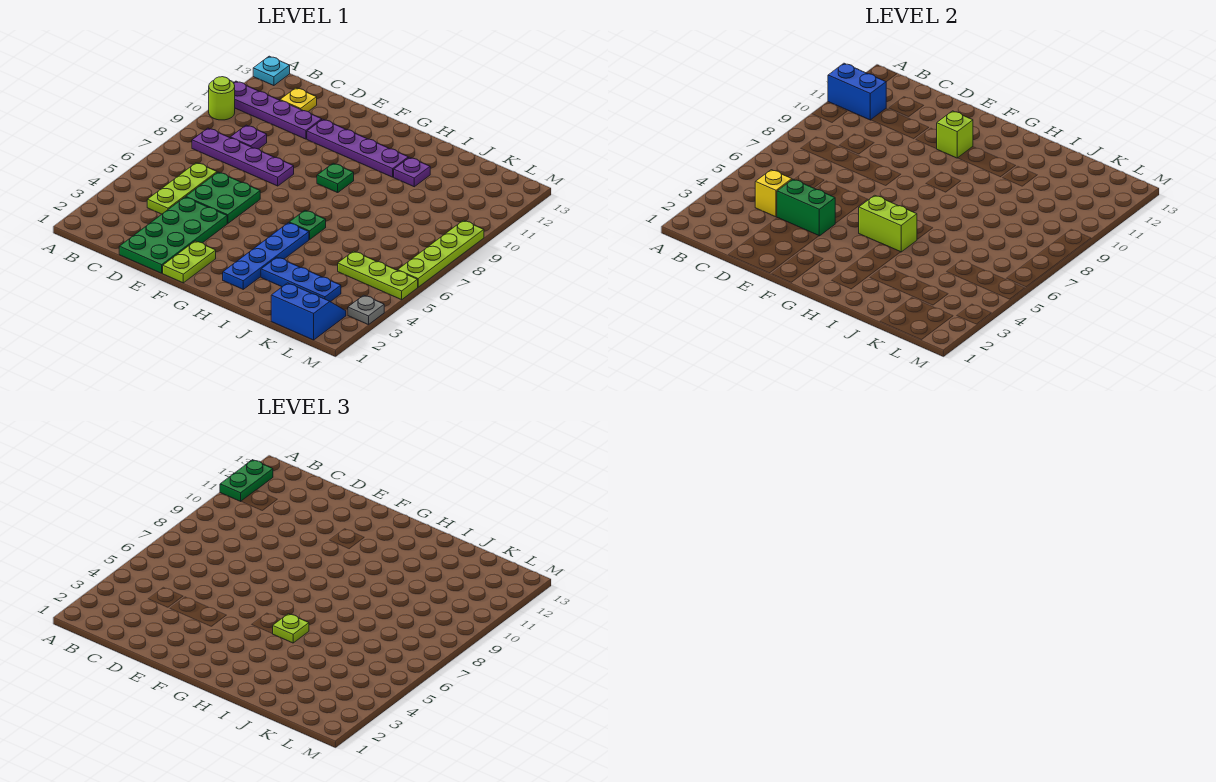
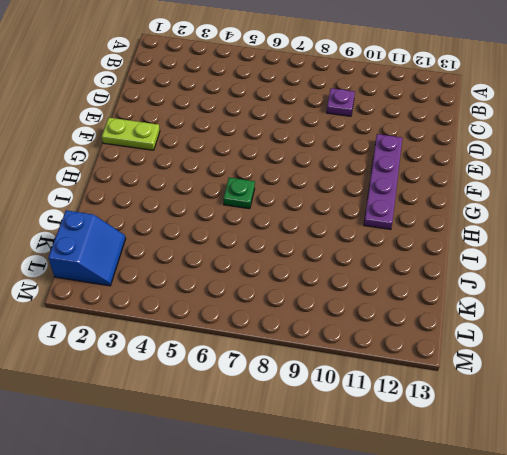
none -> lime 1x1 round brick [209,77,235,120]
none -> purple 1x4 plate [234,81,322,139]
none -> cyan 1x1 plate [253,56,290,86]

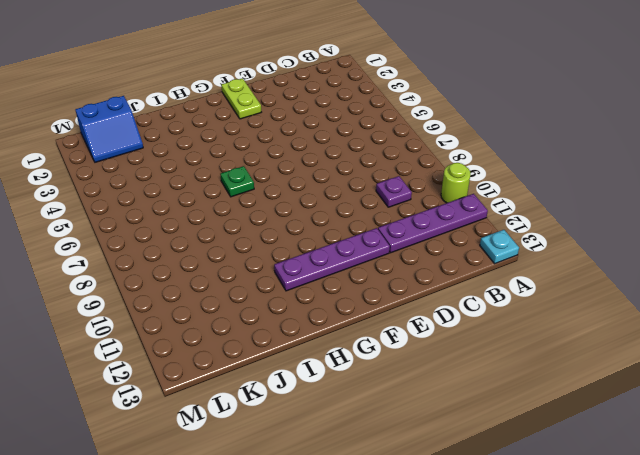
none -> purple 1x4 plate [192,128,294,186]
none -> lime 1x3 plate [147,163,217,214]
none -> yellow 1x1 plate [280,88,317,112]

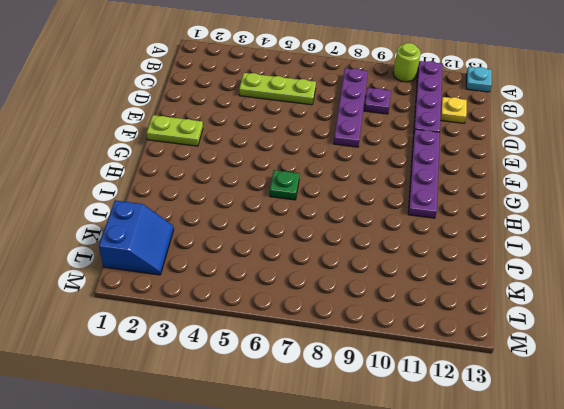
none -> green 2x4 plate [119,197,227,273]
none -> green 2x2 plate [186,172,260,223]
none -> green 1x1 plate [317,163,354,193]

